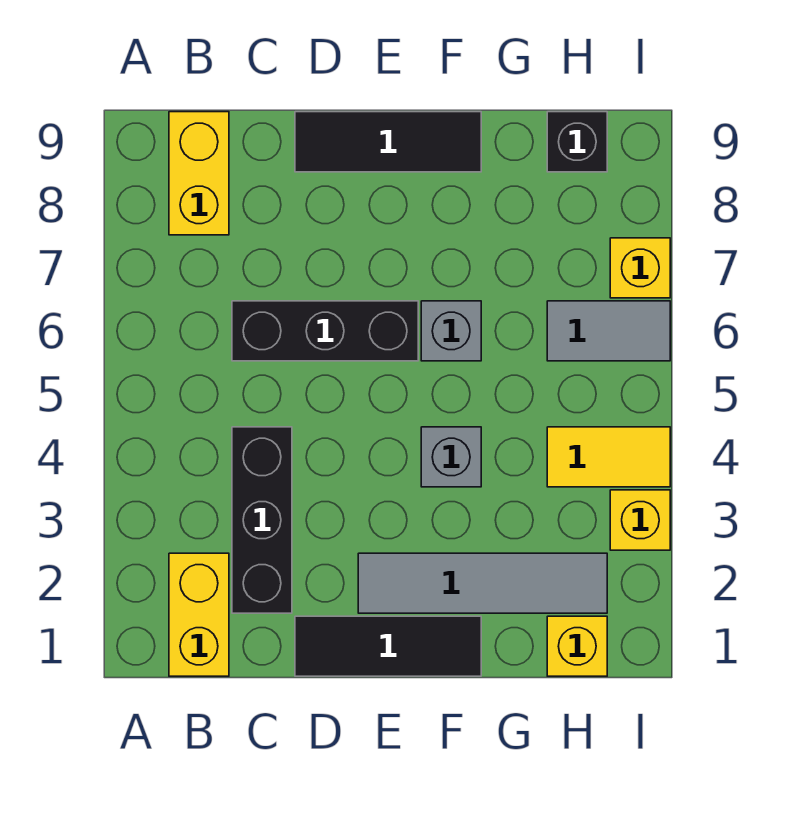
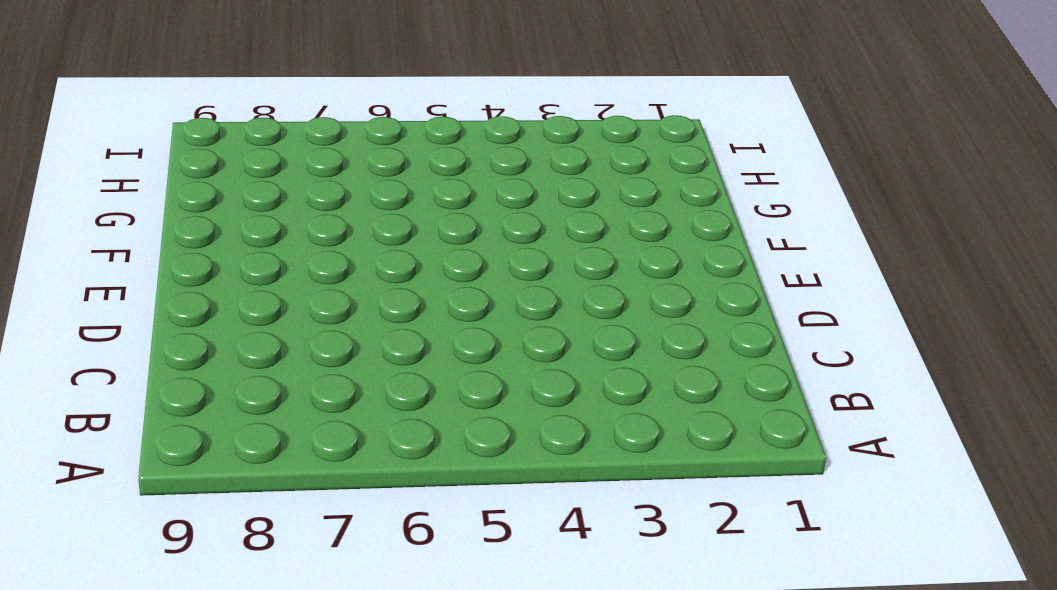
none -> yellow 1x2 brick [169,553,229,676]
none -> yellow 1x2 brick [169,112,229,235]
none -> black 1x3 brick [232,427,292,613]

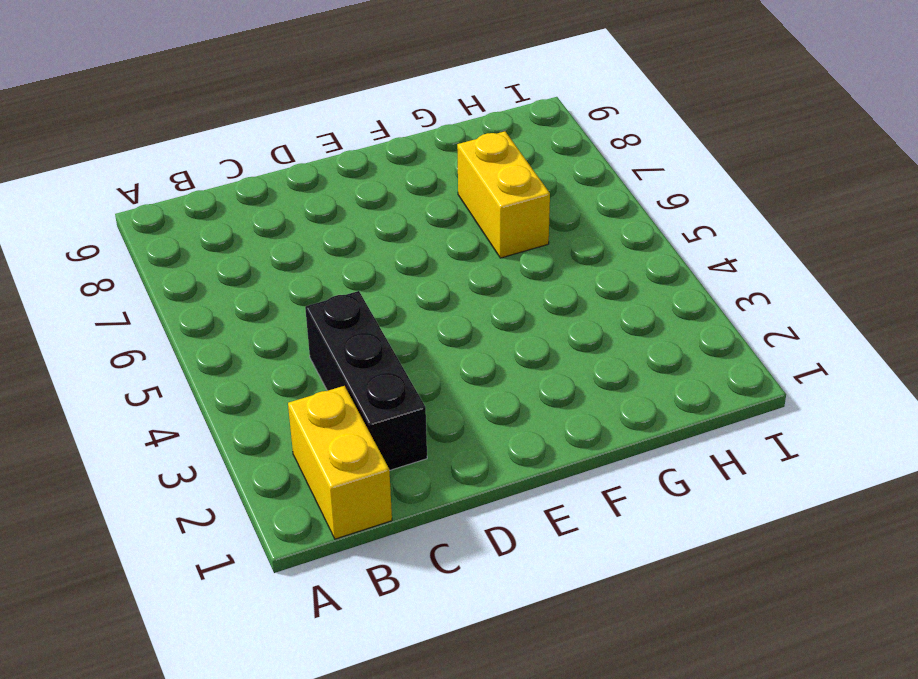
yellow 1x2 brick [457,131,550,258] -> yellow 1x2 brick moved to [169,112,229,235]
none -> black 1x3 brick [232,301,418,361]
none -> black 1x3 tile [295,616,481,676]
none -> black 1x3 tile [295,112,481,172]

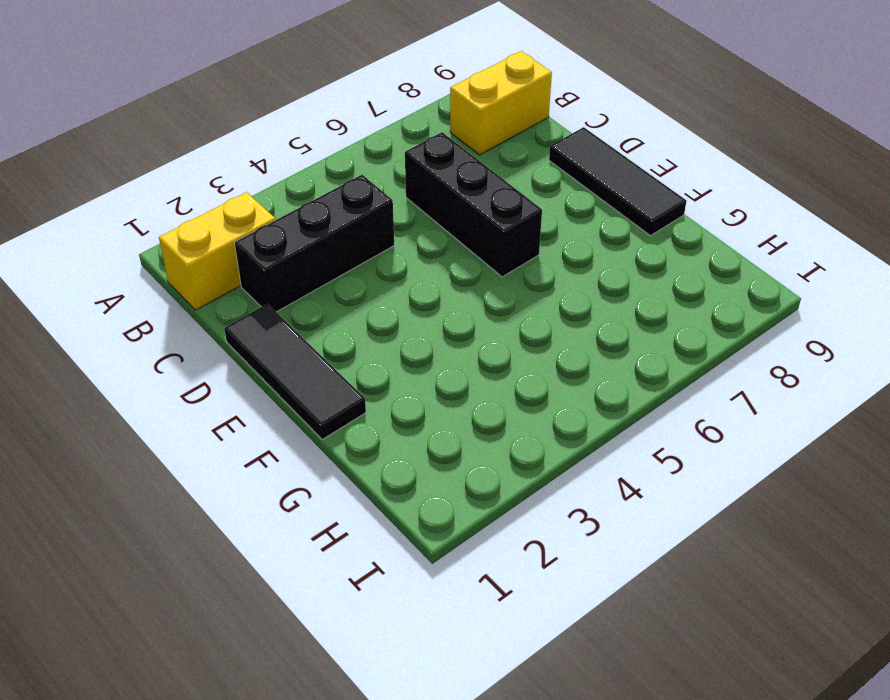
none -> grey 1x4 tile [358,553,607,613]
none -> grey 1x1 brick [421,427,481,487]
none -> grey 1x1 brick [421,301,481,361]

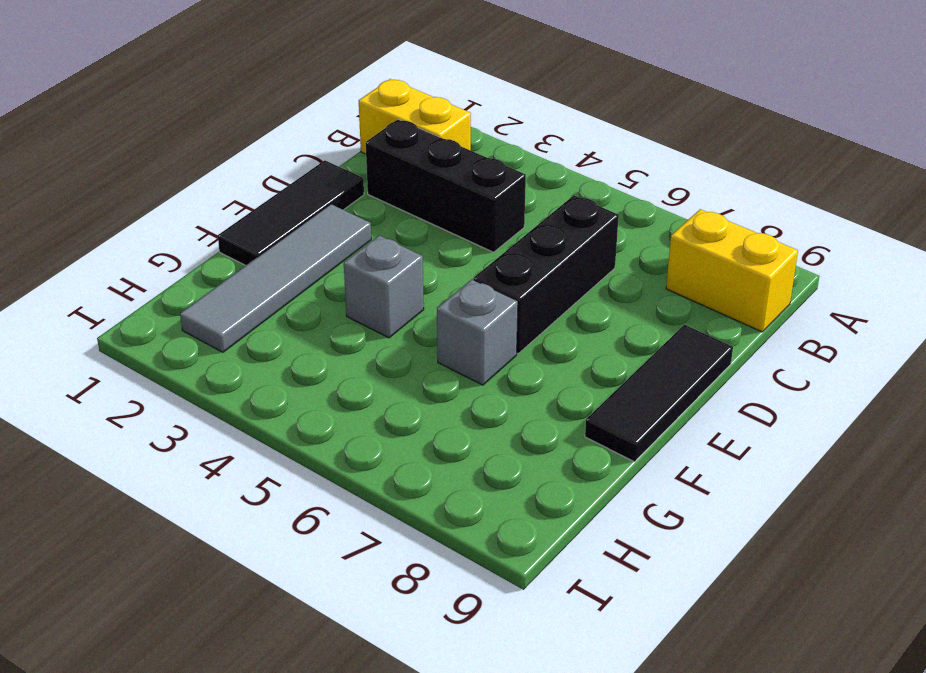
none -> yellow 1x1 brick [547,616,607,676]
none -> yellow 1x2 tile [547,427,670,487]
none -> grey 1x2 tile [547,301,670,361]

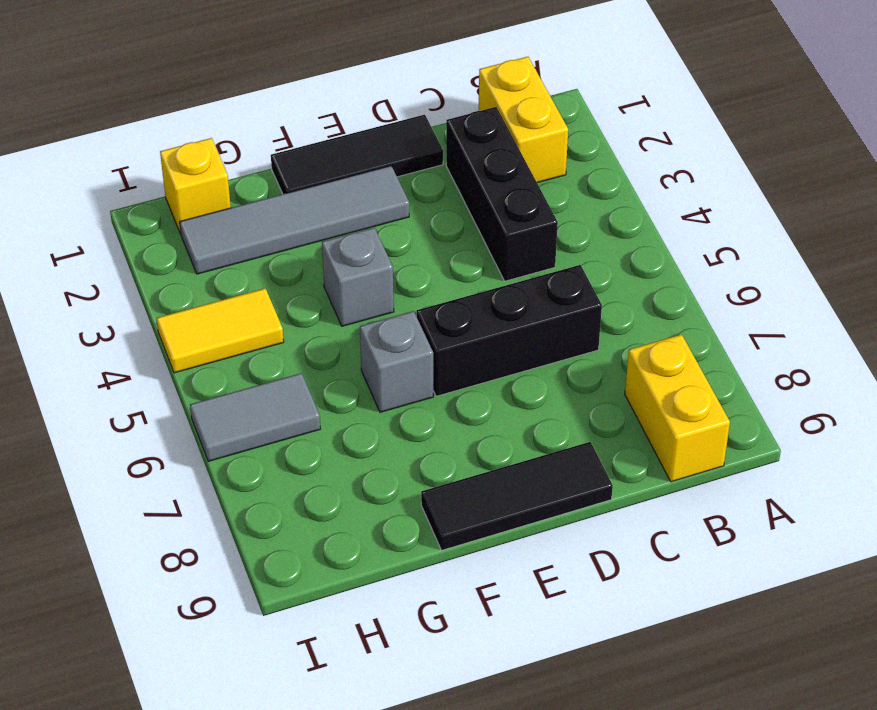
none -> black 1x1 brick [547,112,607,172]
none -> yellow 1x1 brick [610,490,670,550]
none -> yellow 1x1 brick [610,238,670,298]

